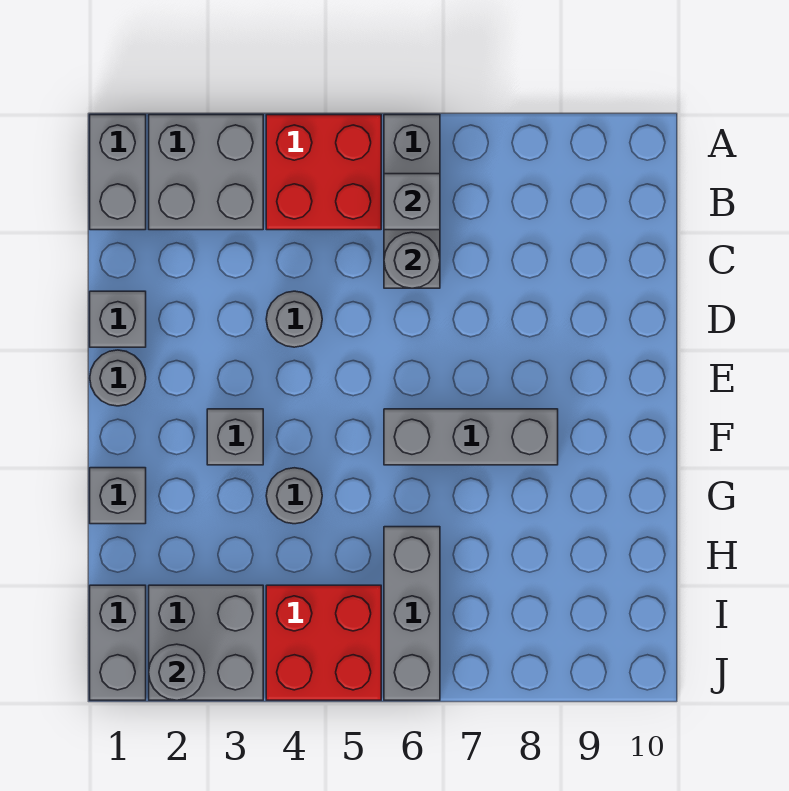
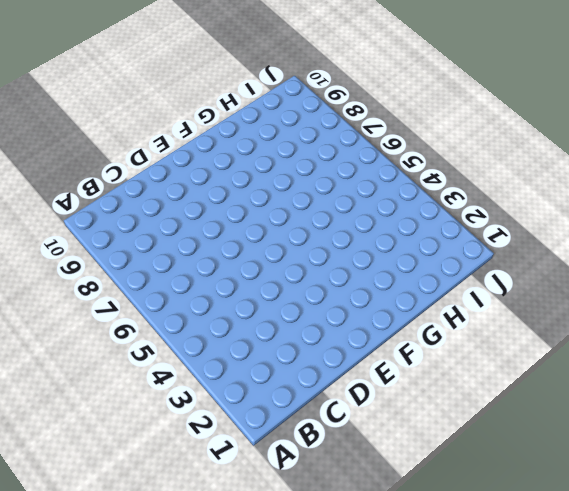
none -> grey 1x2 brick [90,115,146,230]
none -> grey 2x2 brick [149,115,263,230]
none -> red 2x2 brick [266,115,381,230]

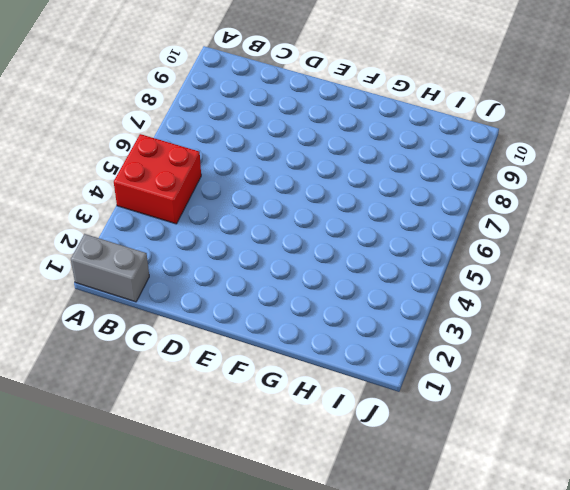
none -> grey 2x2 brick [149,115,263,230]
none -> grey 1x3 brick [384,115,440,288]
none -> grey 1x1 brick [90,291,146,347]

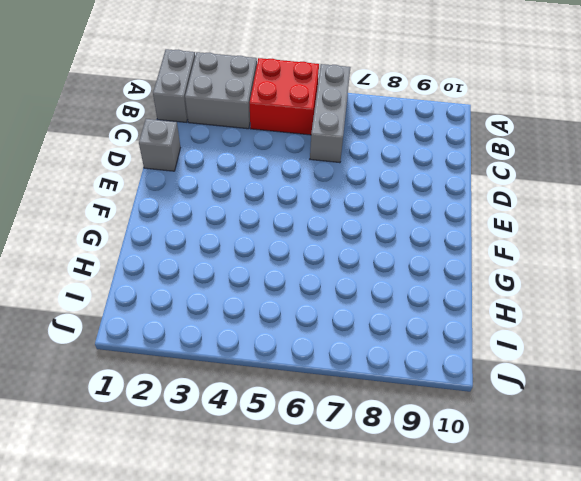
none -> grey 1x1 round brick [266,291,322,347]
none -> grey 1x1 round brick [90,350,146,406]
none -> grey 1x1 brick [207,409,263,465]

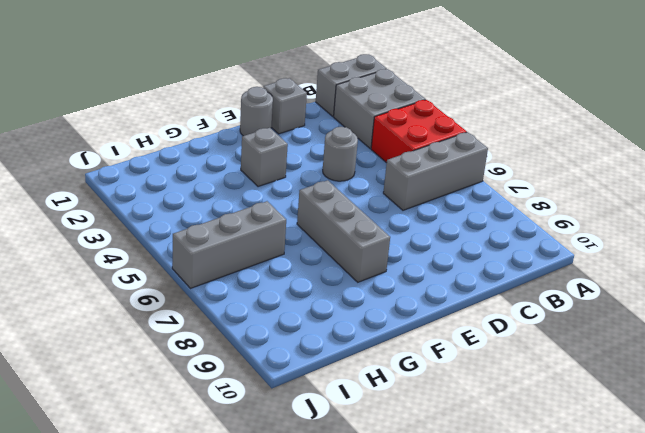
none -> grey 1x1 brick [90,468,146,524]
none -> grey 1x1 round brick [266,468,322,524]
none -> grey 1x2 brick [90,585,146,700]

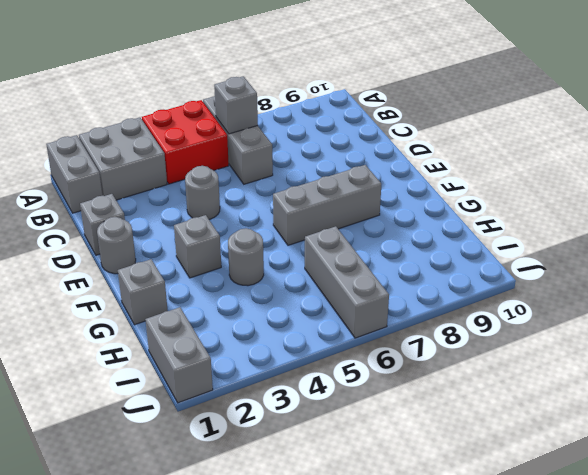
none -> grey 2x2 brick [149,585,263,700]
none -> red 2x2 brick [266,585,381,700]
none -> grey 1x1 round brick [384,232,440,288]

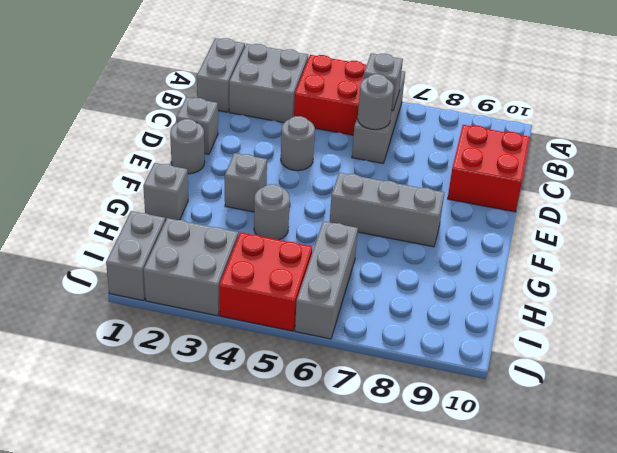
red 2x2 brick [448,125,530,212] -> none
none -> grey 1x1 round brick [149,644,205,700]

